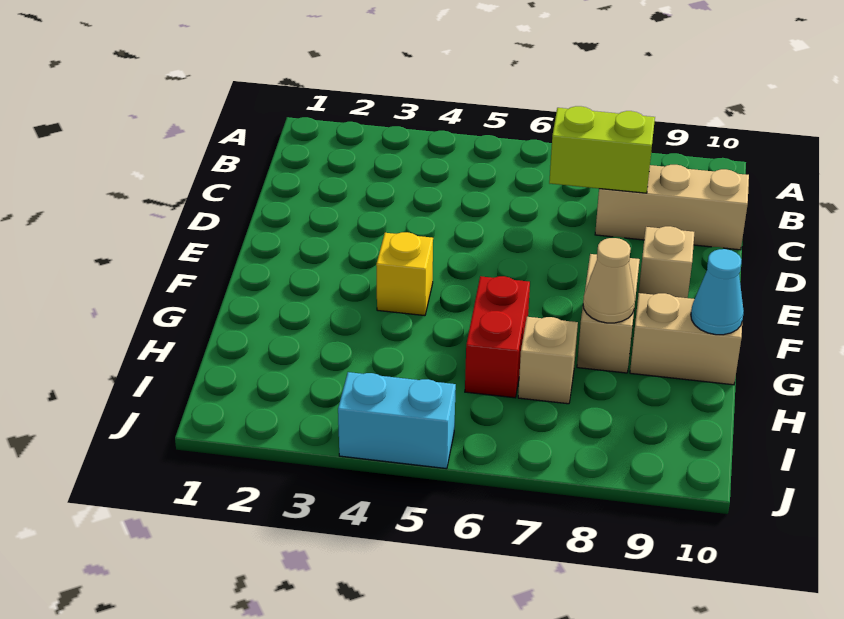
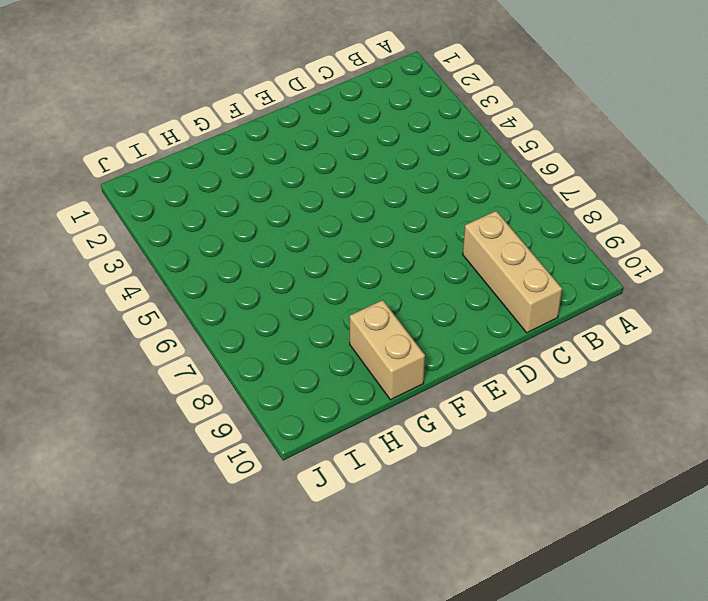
none -> tan 1x1 brick [639,226,694,298]
none -> yellow 1x1 brick [376,232,433,316]

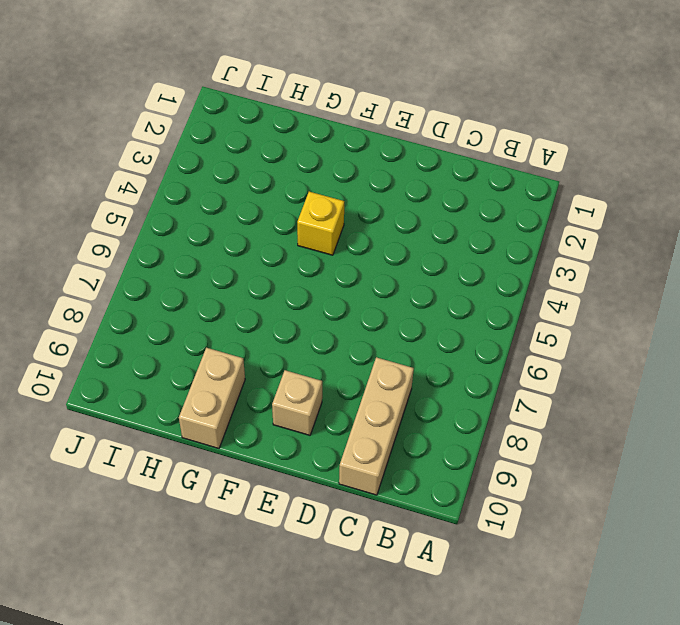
none -> tan 1x2 brick [577,254,640,373]
none -> red 1x2 brick [465,276,530,398]

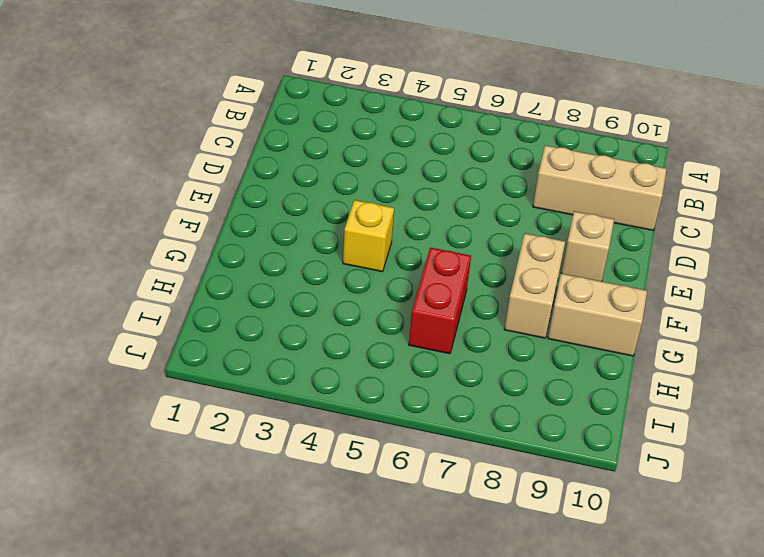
none -> tan 1x1 brick [518,317,578,404]
none -> cyan 1x2 brick [338,372,456,469]

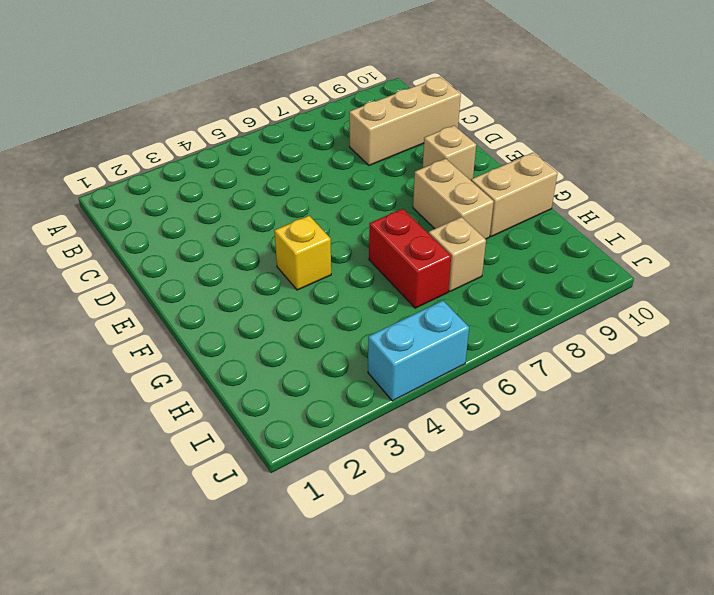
none -> lime 1x2 brick [549,106,655,193]
none -> tan 1x1 cone [583,238,635,323]

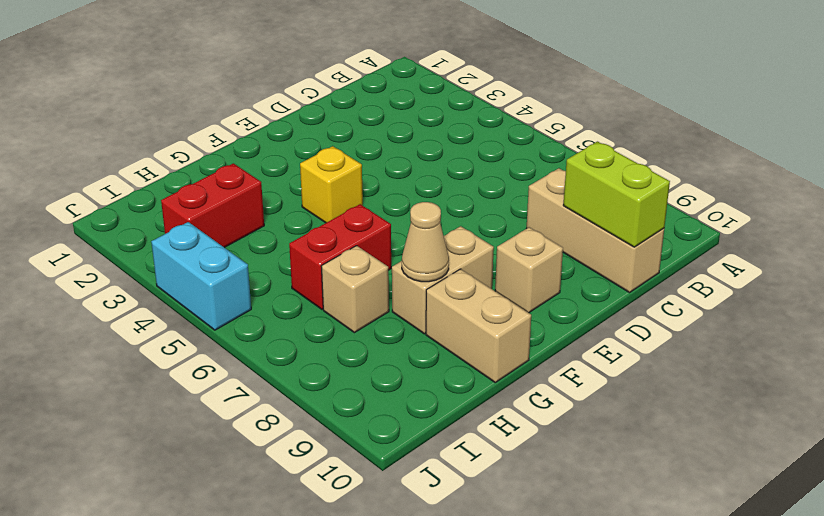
lime 1x2 brick [563,142,670,247] -> lime 1x2 brick moved to [549,106,655,193]
red 1x2 brick [161,163,264,248] -> none
none -> cyan 1x1 cone [691,249,744,335]

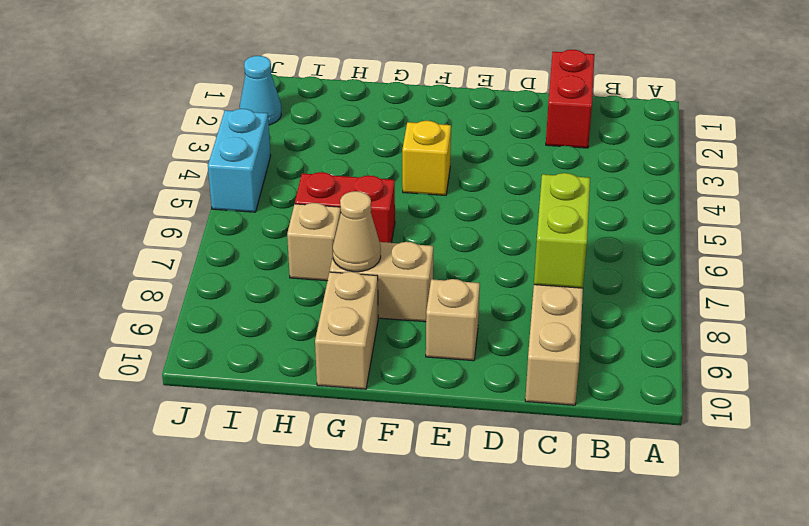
red 1x2 brick [546,50,594,148] -> none
cyan 1x1 cone [240,56,281,125] -> cyan 1x1 cone moved to [691,249,744,335]

